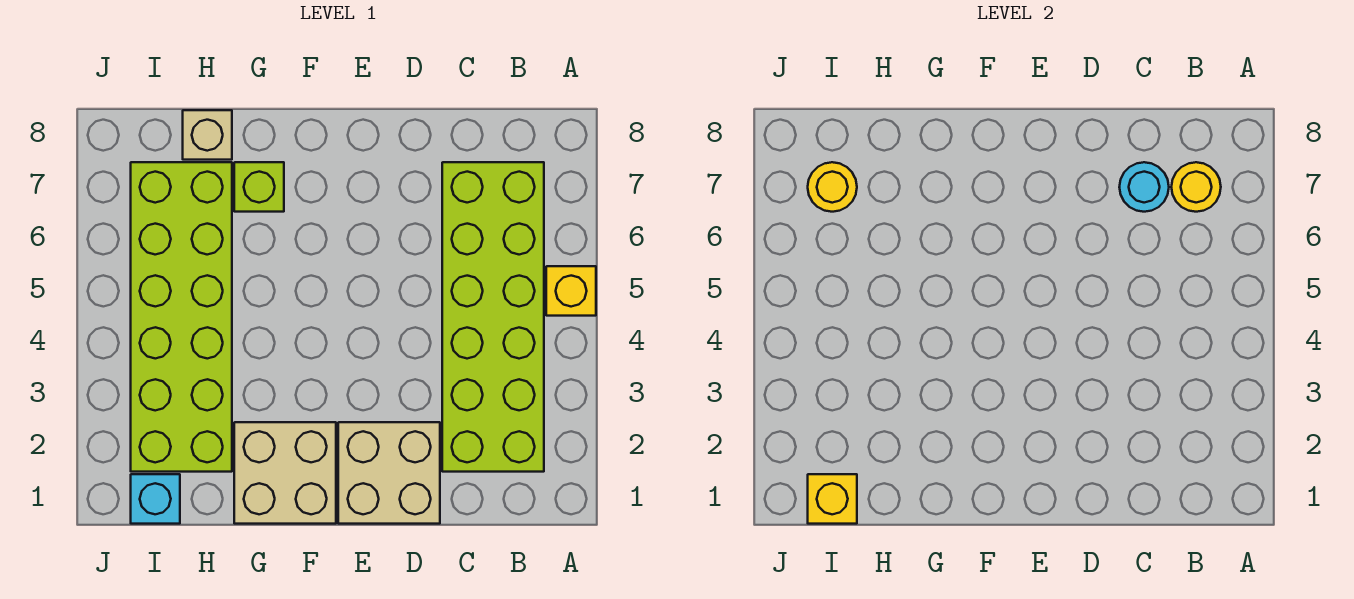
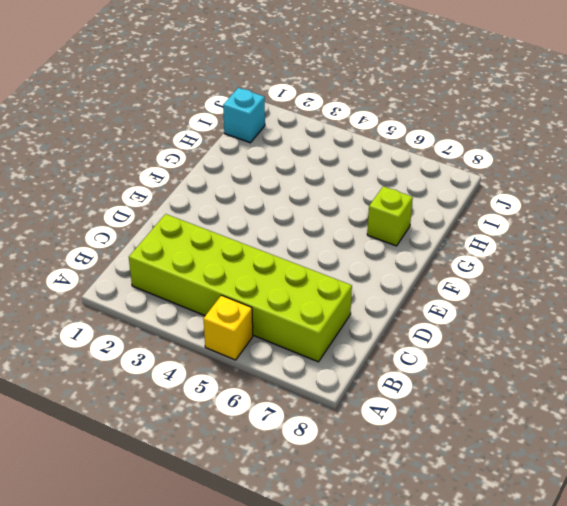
none -> tan 2x2 brick [338,422,440,524]
none -> tan 2x2 brick [234,422,336,524]
none -> lime 2x6 brick [131,162,232,472]

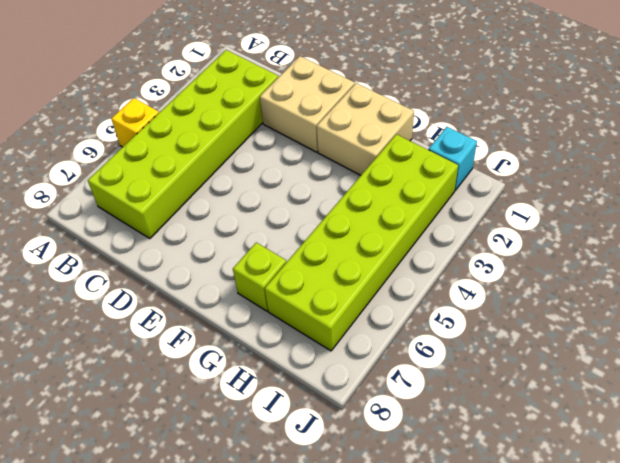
none -> tan 1x1 brick [183,110,232,160]
none -> yellow 1x1 round brick [1171,162,1221,212]
none -> cyan 1x1 round brick [1119,162,1169,212]

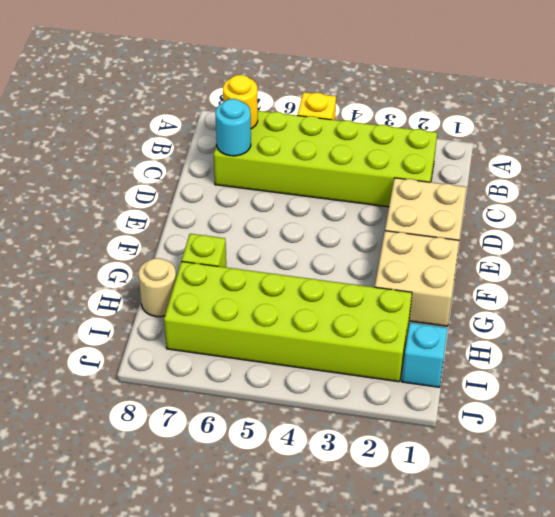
tan 1x1 round brick [138,258,176,317] -> tan 1x1 brick [183,110,232,160]
none -> yellow 1x1 brick [808,474,857,524]
none -> yellow 1x1 round brick [808,162,857,212]

